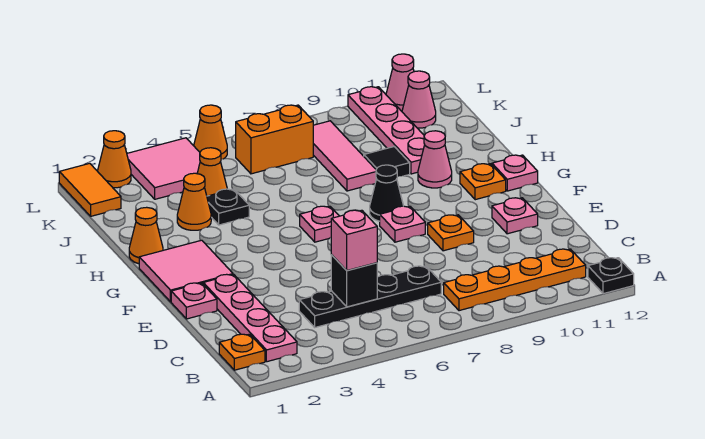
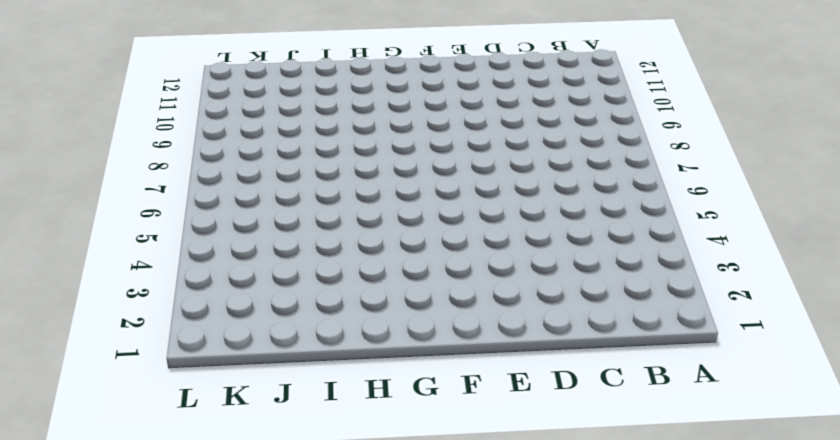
none -> black 1x1 plate [588,258,634,294]
none -> orange 1x1 plate [219,334,265,370]
none -> pink 1x4 plate [203,274,297,362]
none -> orange 1x4 plate [444,249,586,311]

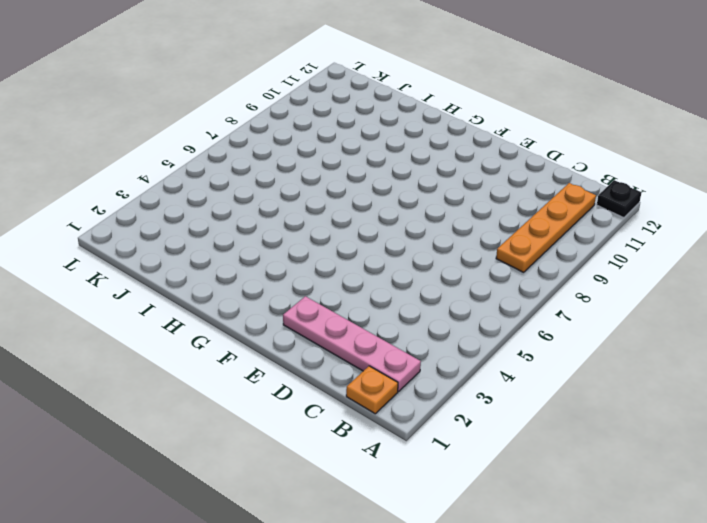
none -> black 1x4 plate [299,266,441,327]
none -> pink 1x1 plate [171,283,217,319]
none -> orange 1x1 plate [428,215,474,251]
none -> pink 1x1 plate [492,198,538,234]

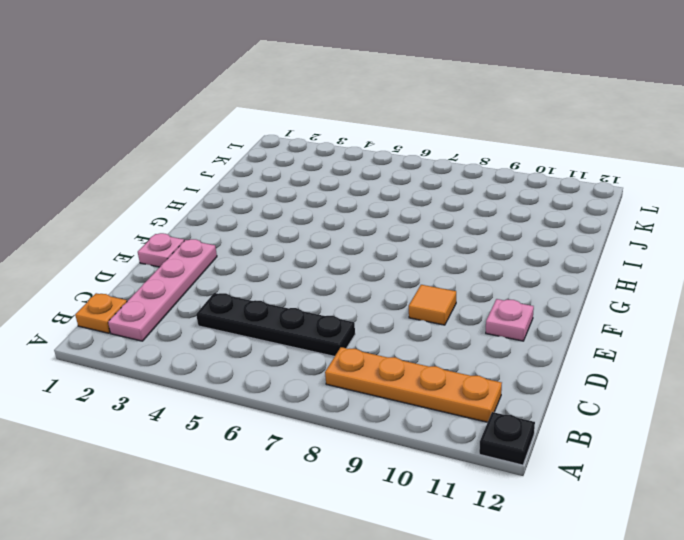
orange 1x1 tile [409,285,456,325] -> orange 1x1 plate [428,215,474,251]
none -> pink 2x2 tile [139,240,233,302]
none -> pink 1x1 plate [380,206,425,242]
none -> pink 1x1 plate [300,206,339,242]
none -> black 1x1 cone [370,165,403,221]

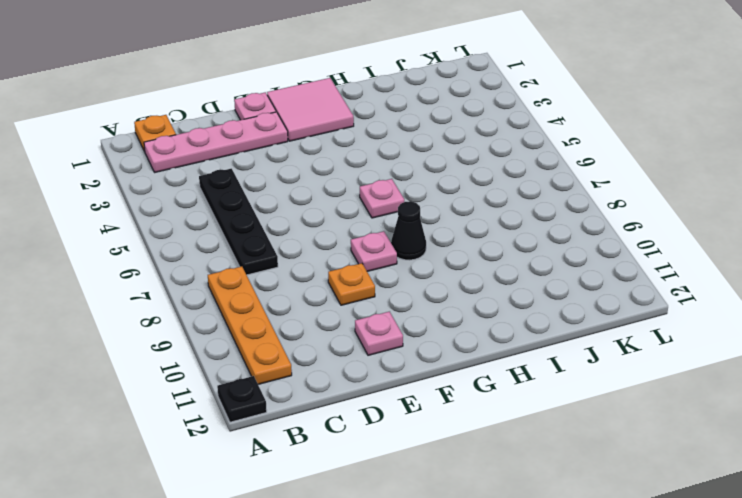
none -> orange 1x1 plate [460,164,506,200]
none -> pink 1x1 plate [492,155,538,191]
none -> orange 1x1 cone [129,207,163,264]
none -> pink 1x1 cone [418,131,452,188]

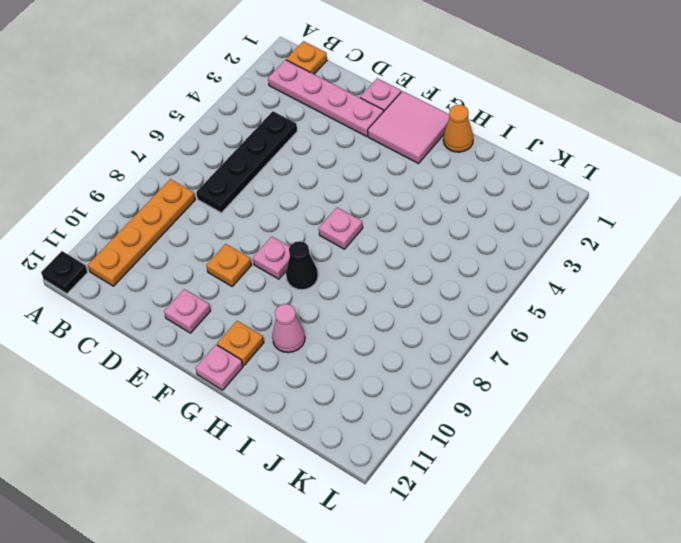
none -> orange 1x1 cone [177,173,211,230]
none -> black 1x1 plate [207,189,249,225]
none -> pink 1x3 tile [313,121,376,191]
none -> black 1x1 tile [364,147,410,176]

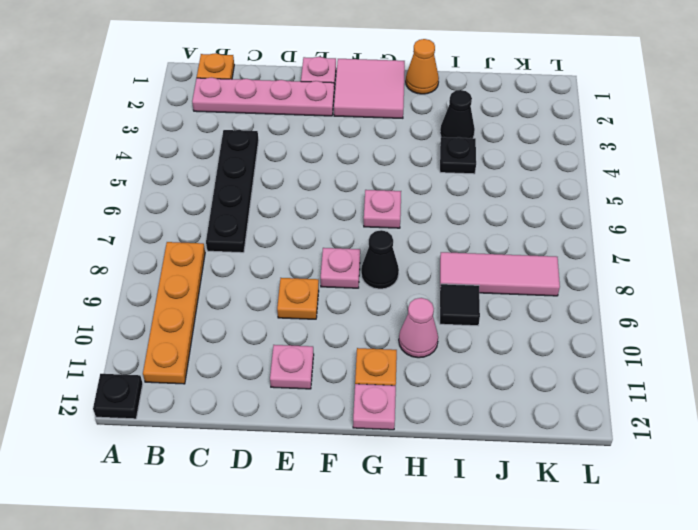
black 1x1 cone [440,90,475,138] -> orange 1x1 cone [177,173,211,230]
none -> pink 1x4 plate [348,87,425,174]
none -> orange 1x1 cone [197,148,227,196]
none -> orange 1x2 tile [59,163,121,216]
none -> pink 2x2 tile [127,138,200,199]

